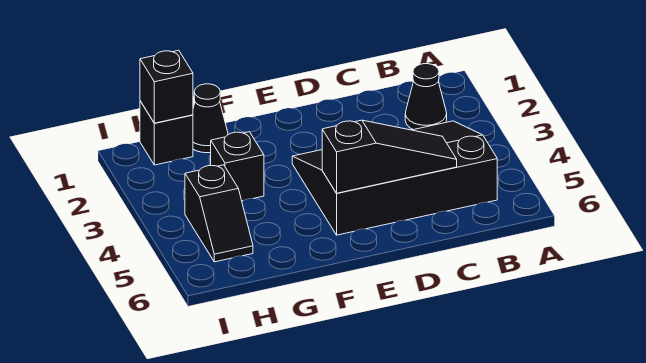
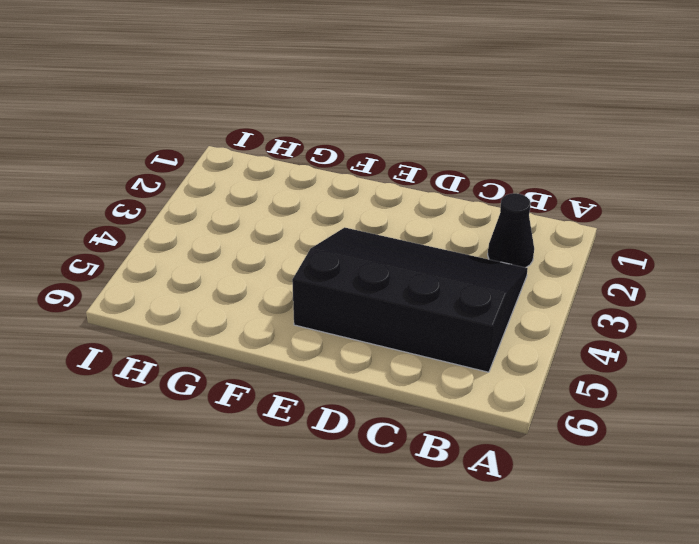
none -> black 1x1 cone [193,84,228,153]
none -> black 1x1 brick [211,132,264,201]

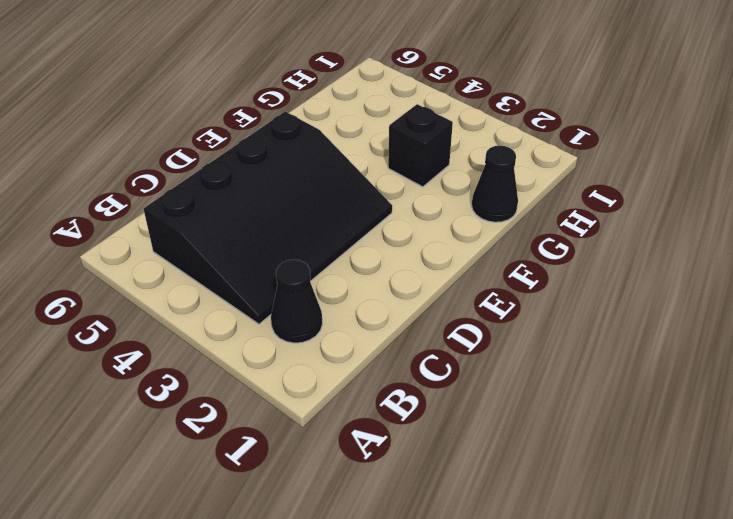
none -> black 1x1 brick [140,101,193,165]
none -> black 1x2 slope [185,165,253,262]

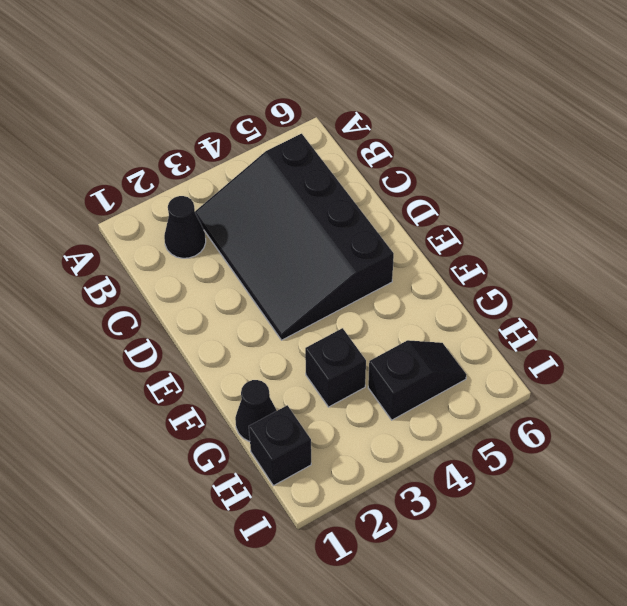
none -> black 1x3 slope [322,120,457,193]
none -> black 1x1 brick [140,50,193,123]

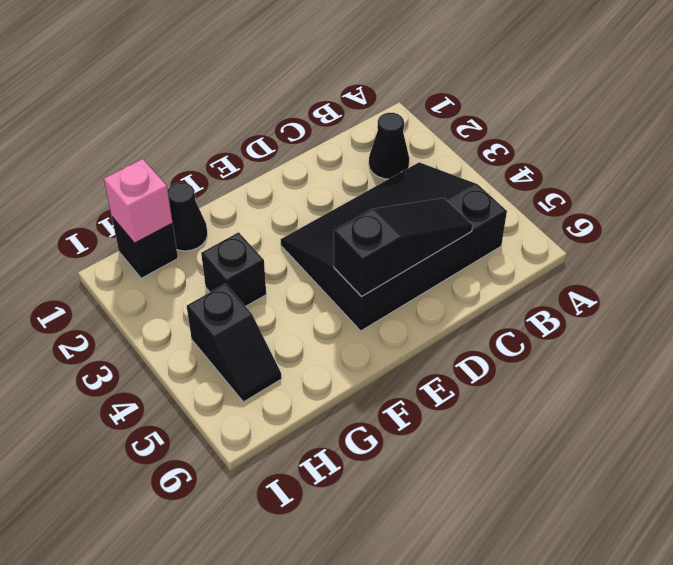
pink 1x1 brick [104,159,173,243] -> black 1x1 brick [140,50,193,123]

